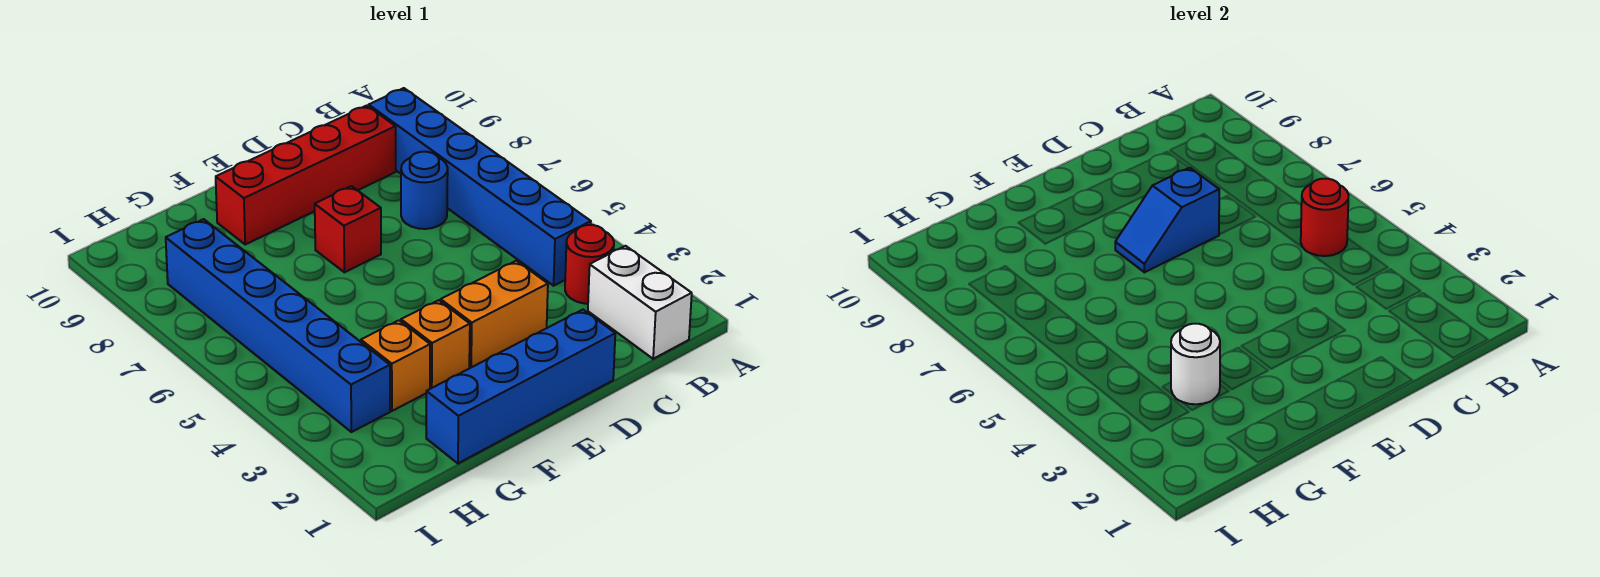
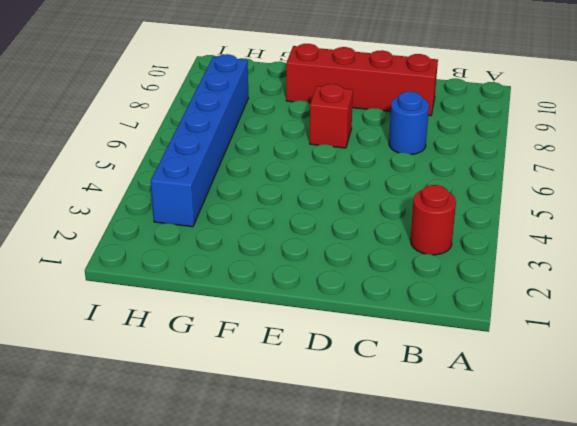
none -> white 1x2 brick [588,246,692,359]
none -> blue 1x6 brick [369,88,591,286]
none -> blue 1x4 brick [426,310,615,463]

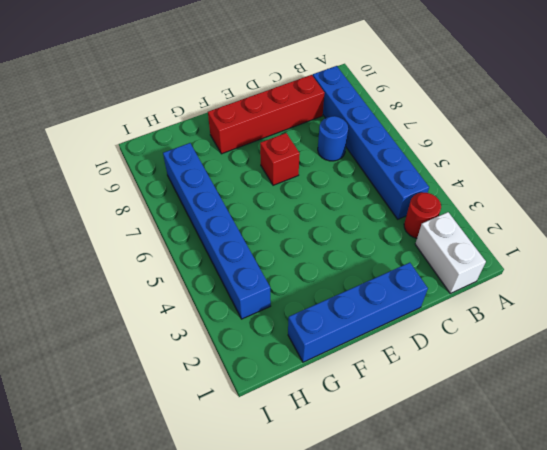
none -> orange 1x2 brick [441,261,548,368]
none -> orange 1x1 brick [401,300,470,389]
none -> orange 1x1 brick [361,320,430,411]

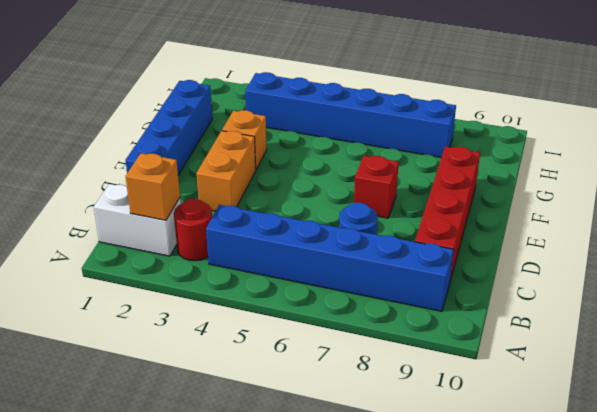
orange 1x1 brick [126,153,180,220] -> orange 1x1 brick moved to [361,320,430,411]
none -> red 1x1 round brick [1301,179,1349,256]
none -> blue 1x2 slope [1115,168,1219,272]
none -> white 1x1 round brick [1171,324,1220,404]

